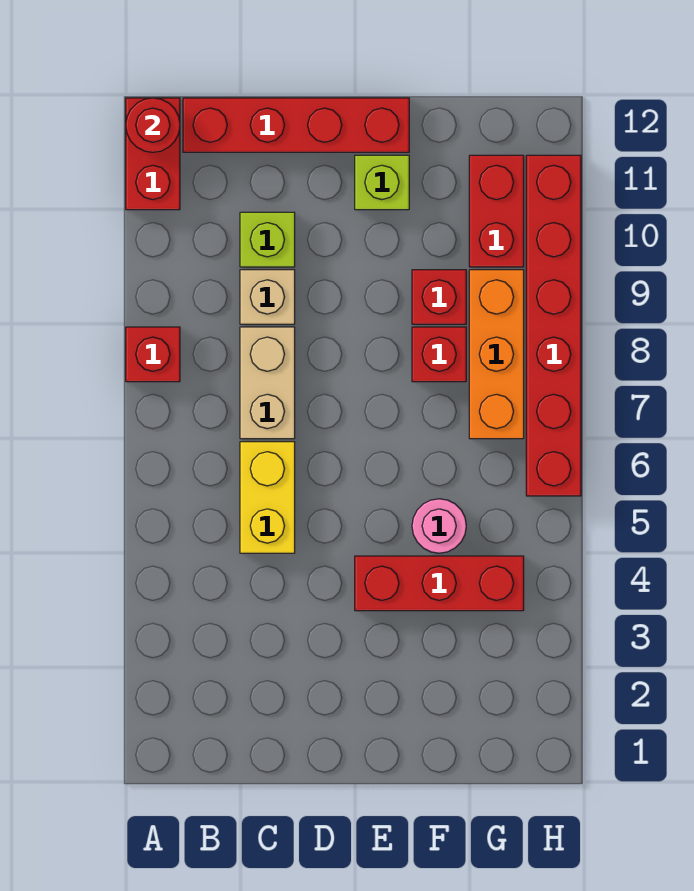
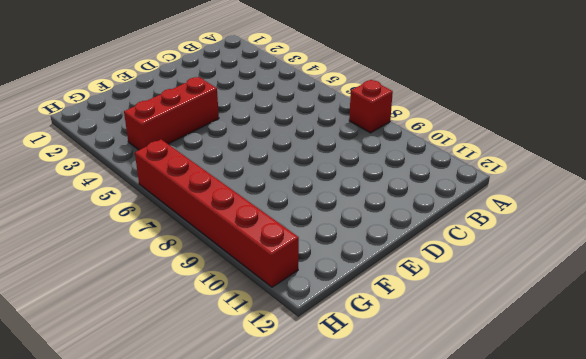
none -> red 1x2 brick [126,98,180,210]
none -> red 1x4 brick [183,98,409,152]
none -> yellow 1x2 brick [240,442,295,553]

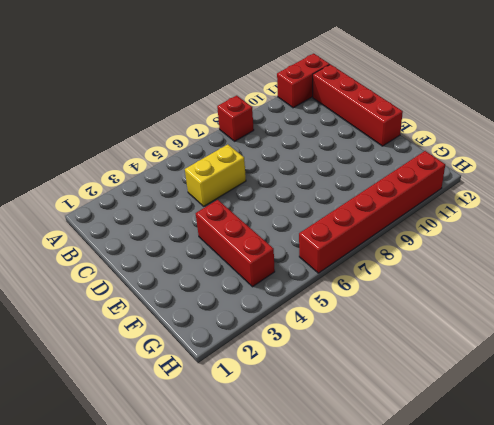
none -> tan 1x2 brick [240,327,295,439]
none -> tan 1x1 brick [240,270,295,324]
none -> lime 1x1 brick [240,212,295,267]

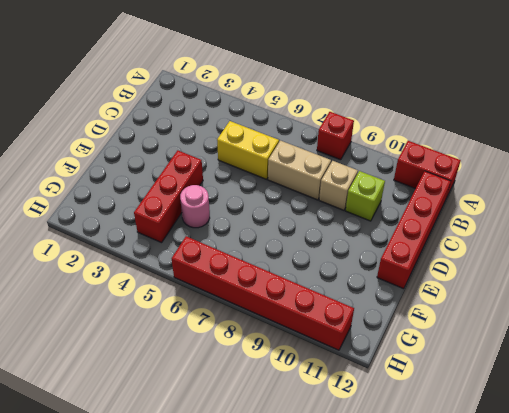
none -> lime 1x1 brick [355,155,409,210]
none -> red 1x1 brick [412,327,466,382]
none -> red 1x1 brick [412,270,466,324]

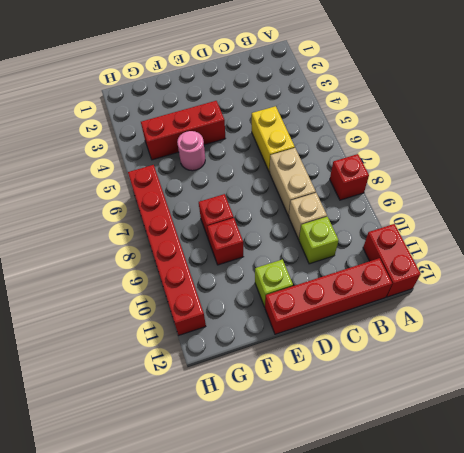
none -> orange 1x3 brick [469,270,524,439]
none -> red 1x2 brick [469,155,524,267]
none -> red 1x1 round brick [126,98,180,152]

